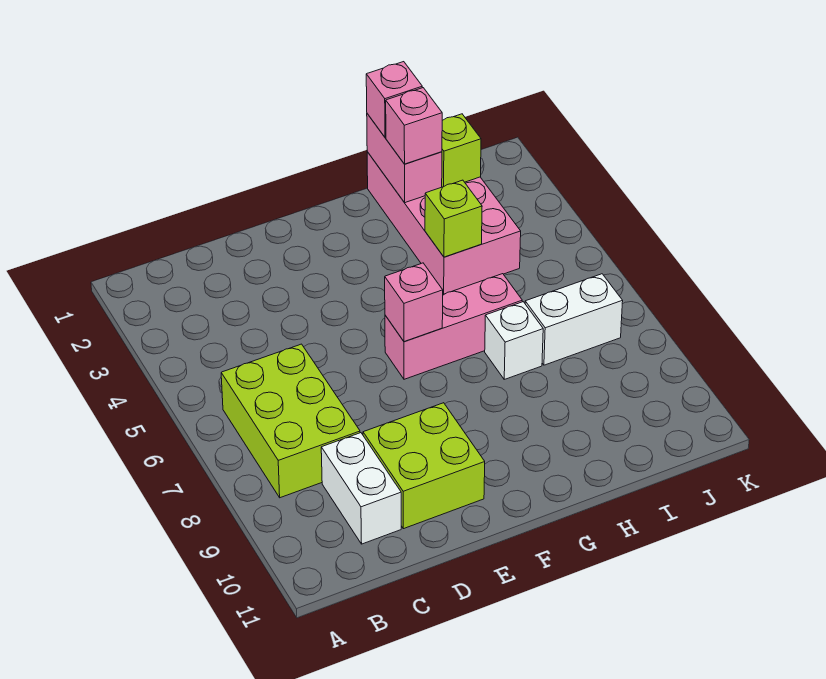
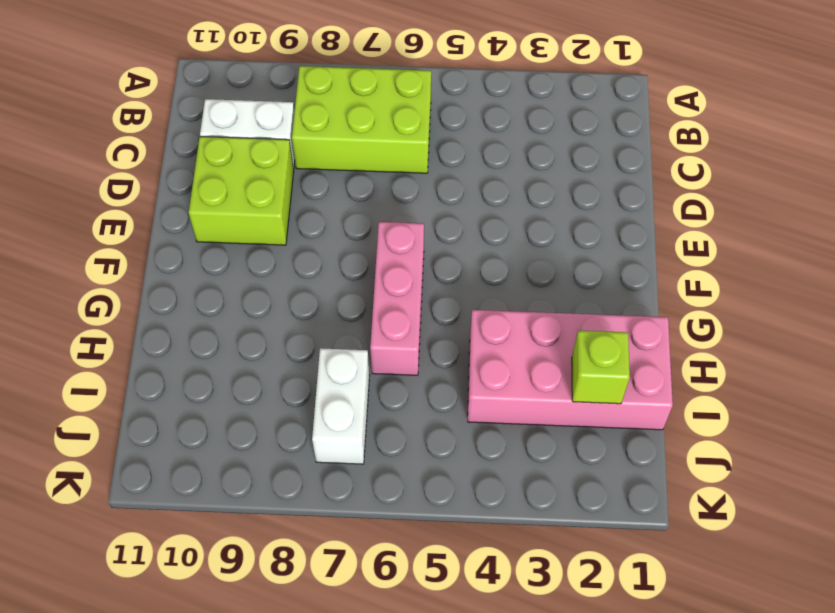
none -> white 1x1 brick [485,302,543,379]
none -> pink 1x1 brick [385,263,443,342]
none -> pink 1x2 brick [367,114,442,203]

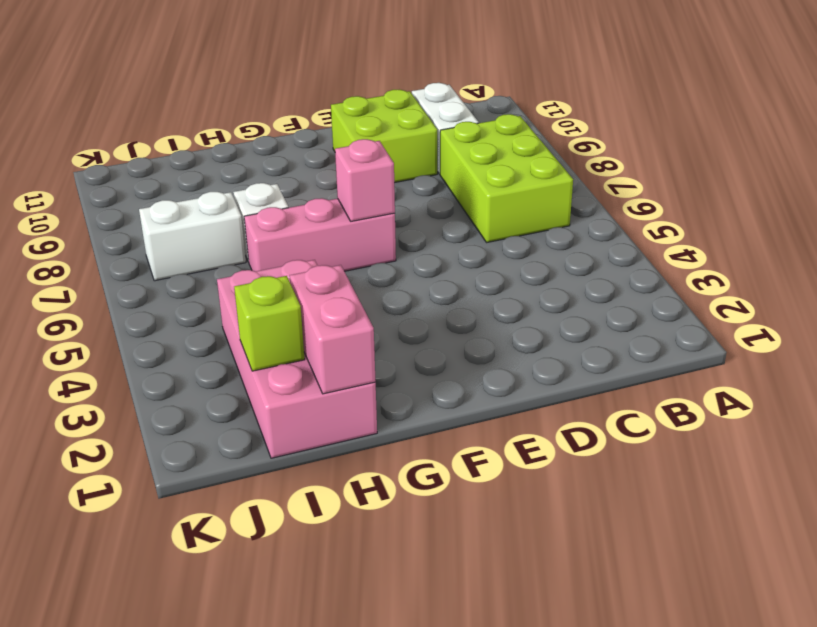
none -> lime 1x1 brick [425,180,482,257]
none -> pink 1x1 brick [366,62,422,137]
none -> pink 1x1 brick [386,88,442,164]

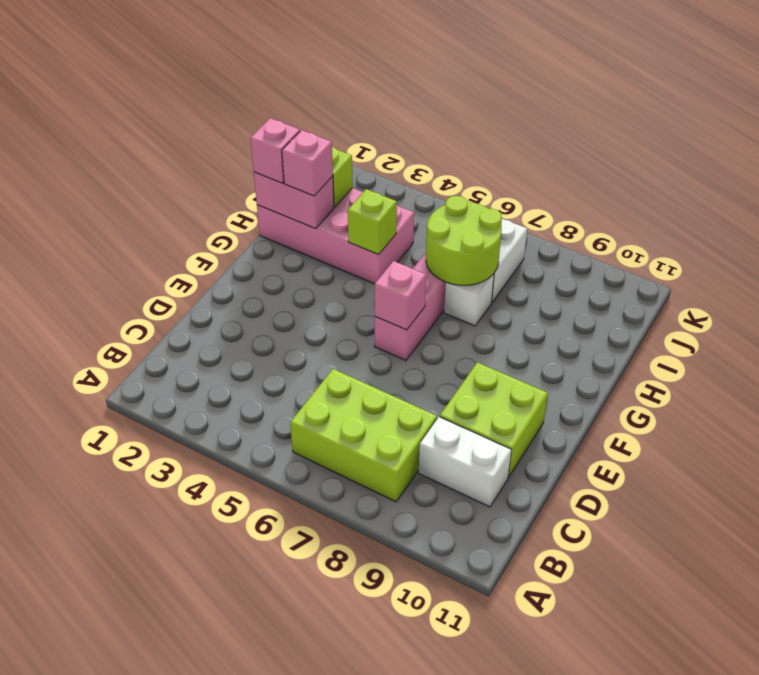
lime 2x2 round brick [426,196,502,285] -> none

